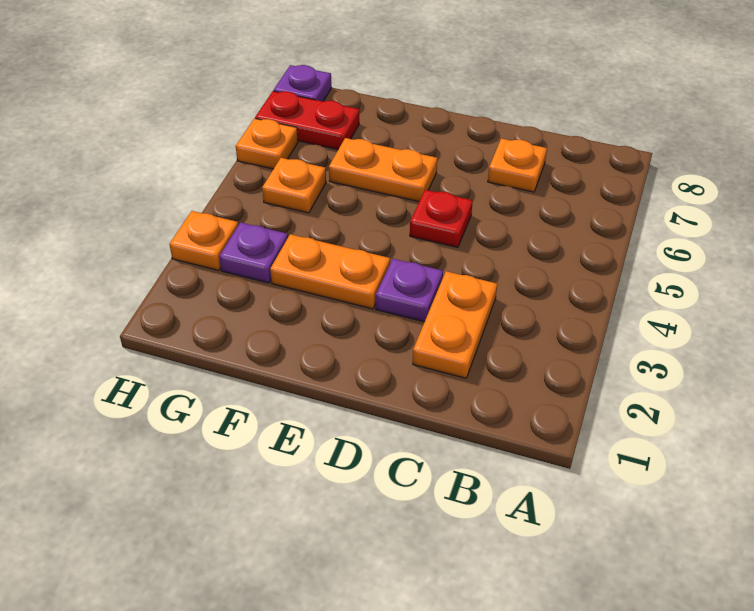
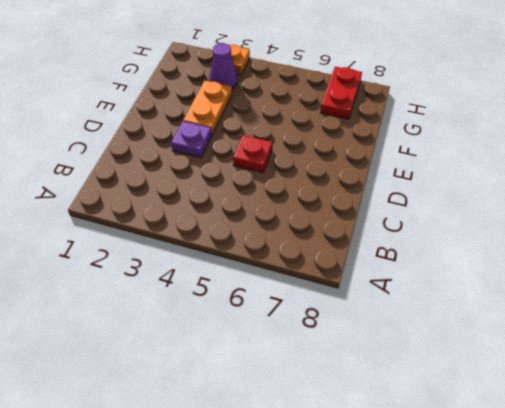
purple 1x1 cone [209,43,237,89] -> purple 1x1 plate [219,222,288,283]
none -> orange 1x2 plate [413,271,497,378]
none -> orange 1x1 plate [488,138,547,192]
none -> orange 1x2 plate [329,138,437,202]

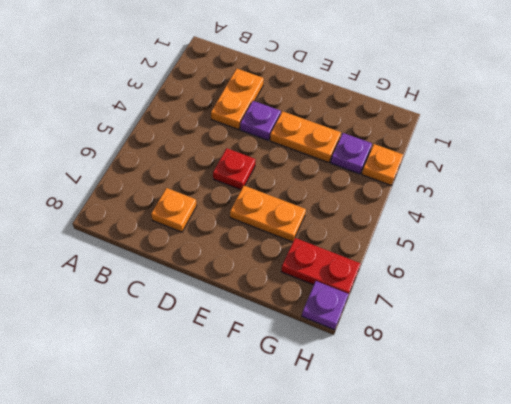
none -> orange 1x1 plate [262,158,326,213]
none -> orange 1x1 plate [236,118,298,169]

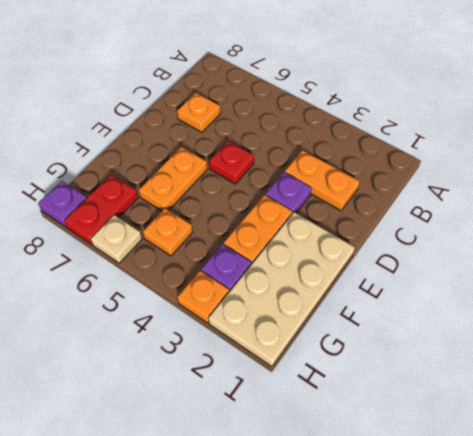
tan 2x4 plate [208,212,355,367] -> none
tan 1x1 plate [91,215,142,263] -> orange 1x1 plate [236,118,298,169]

